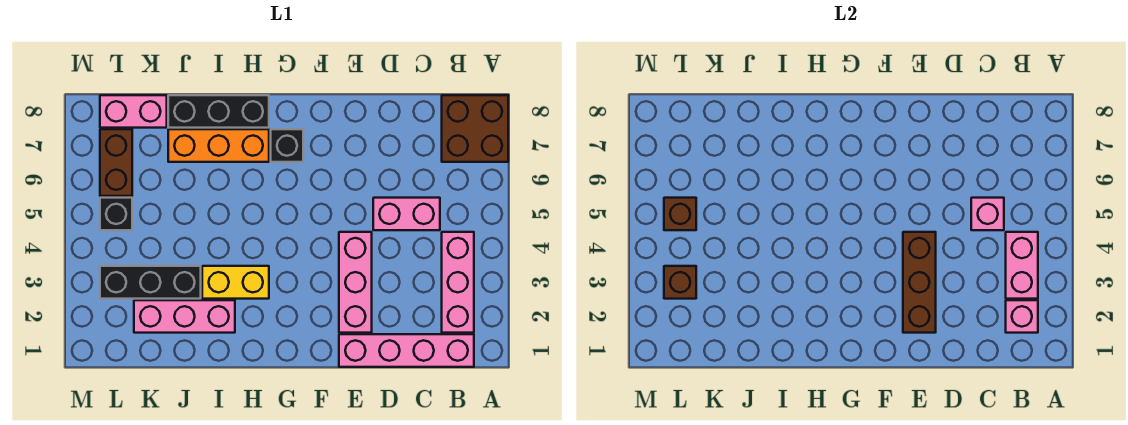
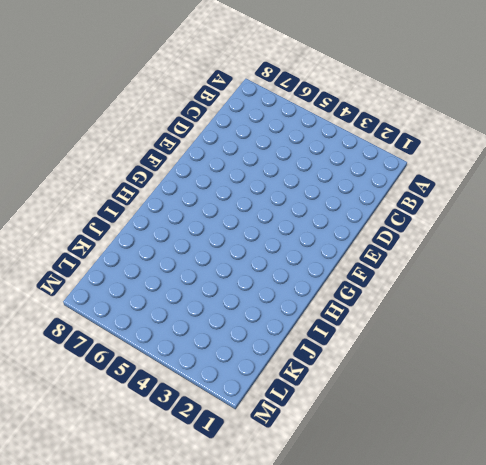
none -> brown 2x2 brick [442,95,508,162]
none -> pink 1x4 brick [339,334,474,367]
none -> pink 1x3 brick [442,232,474,333]

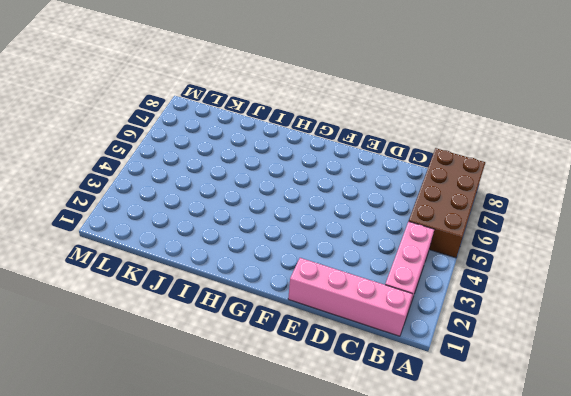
brown 2x4 brick [409,148,485,258] -> brown 2x2 brick [442,95,508,162]
none -> pink 1x2 brick [373,198,440,230]
none -> pink 1x3 brick [339,232,372,333]
none -> black 1x1 brick [271,129,303,162]

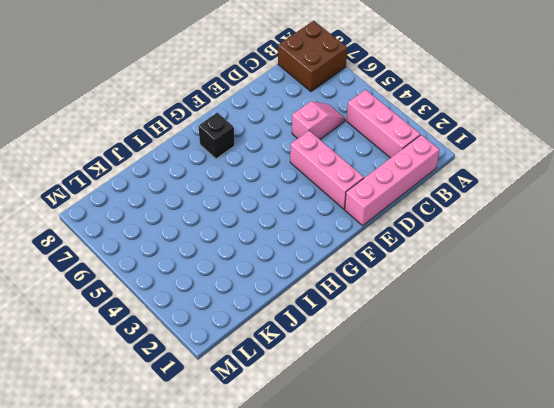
pink 1x2 slope [292,101,345,139] -> pink 1x2 brick [373,198,440,230]
none -> yellow 1x2 brick [202,266,269,299]
none -> orange 1x3 brick [168,129,269,162]
none -> black 1x3 brick [168,95,269,128]

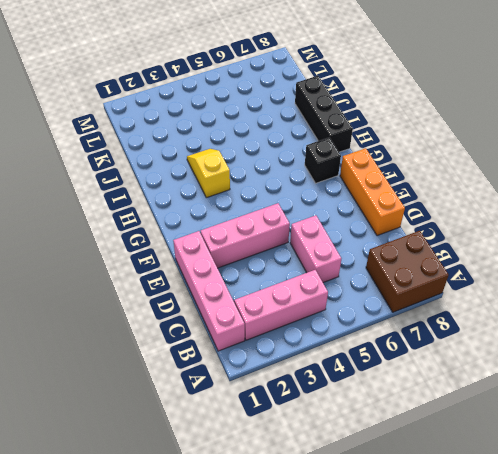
orange 1x3 brick [340,148,405,236] -> orange 1x3 brick moved to [168,129,269,162]
yellow 1x2 slope [187,149,230,198] -> yellow 1x2 brick [202,266,269,299]
none -> pink 1x3 brick [134,300,235,333]
none -> black 1x3 brick [100,266,201,299]
none -> pink 1x2 brick [100,95,167,128]

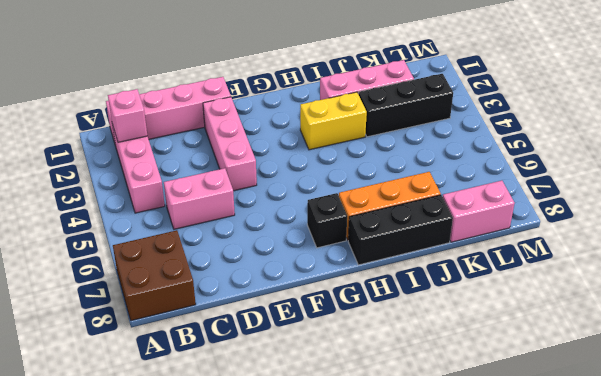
none -> black 1x1 brick [100,198,132,230]
none -> brown 1x2 brick [100,129,132,196]
none -> pink 1x2 brick [1006,232,1038,299]

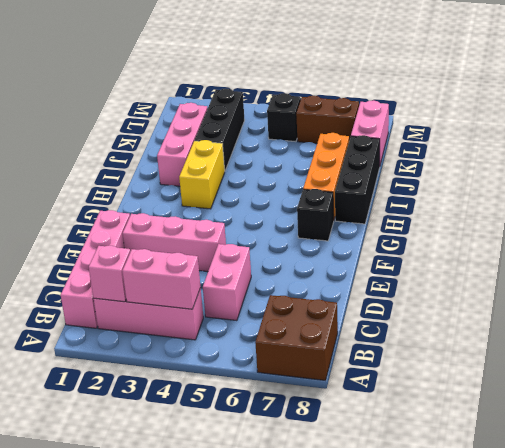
none -> pink 1x1 brick [971,198,1004,230]
none -> brown 1x3 brick [903,232,936,333]
none -> brown 1x1 brick [664,266,696,299]

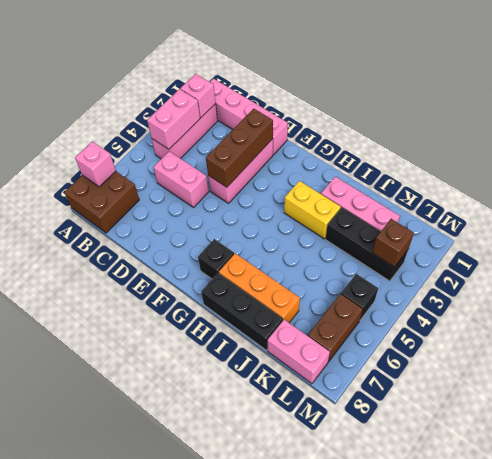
pink 1x1 brick [75,141,116,187] -> pink 1x1 brick moved to [971,198,1004,230]
none -> brown 1x1 brick [664,198,696,230]

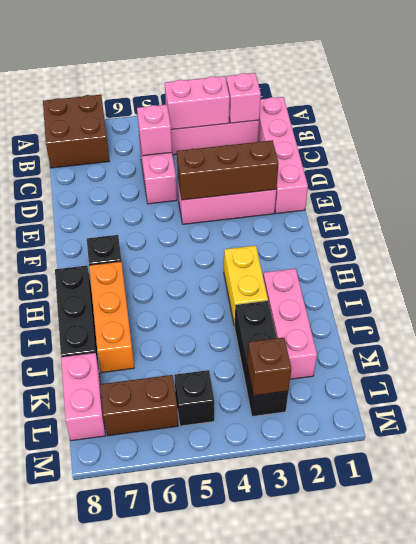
none -> brown 1x1 brick [664,198,696,230]

